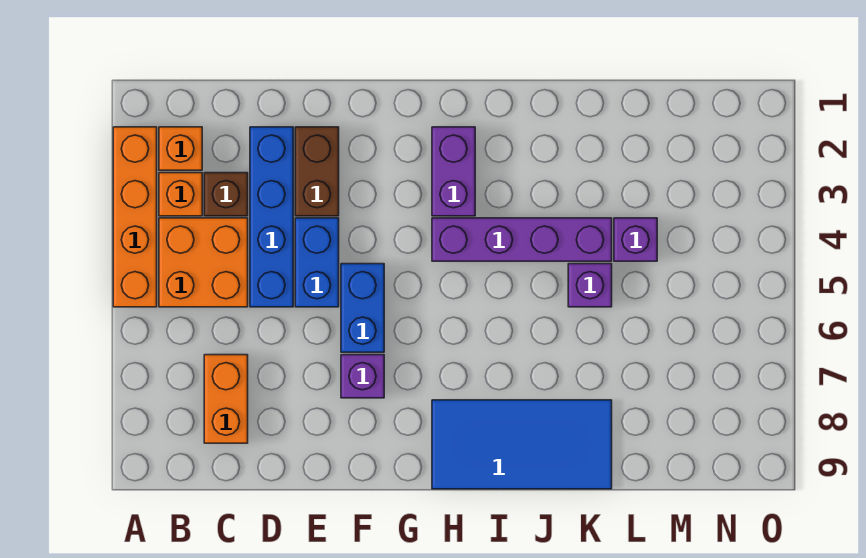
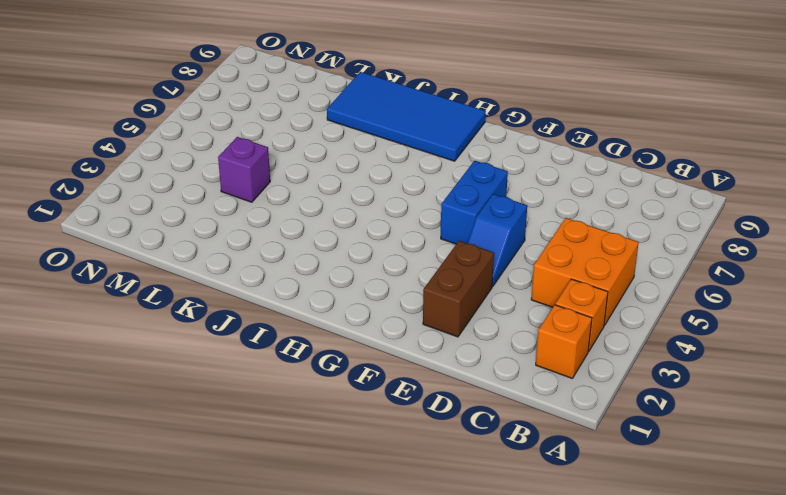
blue 1x2 slope [467,194,527,286] -> blue 1x2 brick [295,218,339,307]
none -> orange 1x4 brick [113,127,157,307]
none -> brown 1x1 brick [204,173,248,216]
none -> orange 1x2 brick [204,355,248,443]

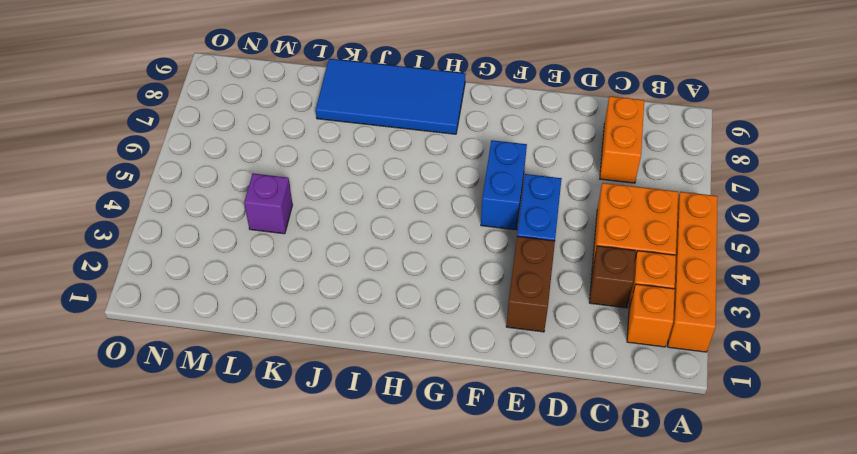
none -> blue 1x4 brick [250,127,293,307]
none -> purple 1x1 brick [341,355,384,398]
none -> purple 1x2 brick [432,127,475,216]

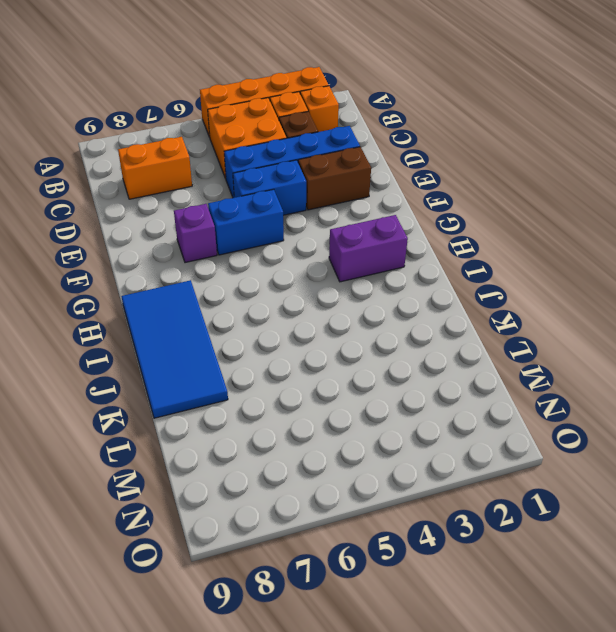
none -> purple 1x4 brick [432,218,612,261]
none -> purple 1x1 brick [568,264,612,307]
none -> purple 1x1 brick [614,218,657,261]

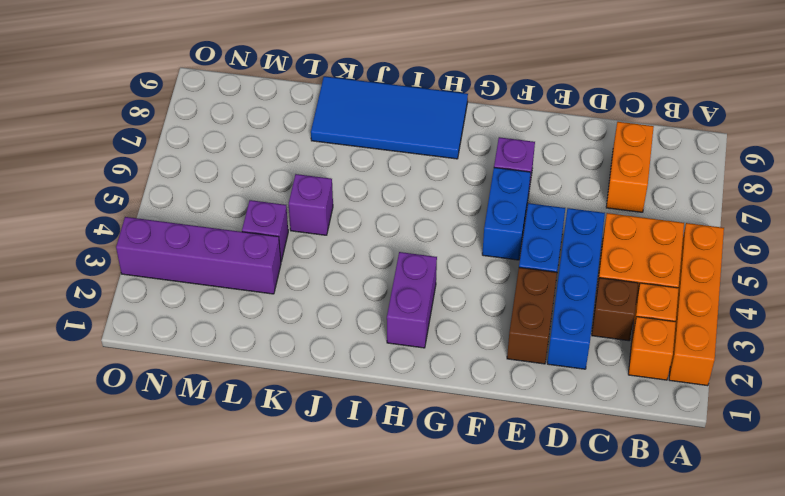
purple 1x4 brick [116,217,281,294] -> purple 1x4 brick moved to [432,218,612,261]

